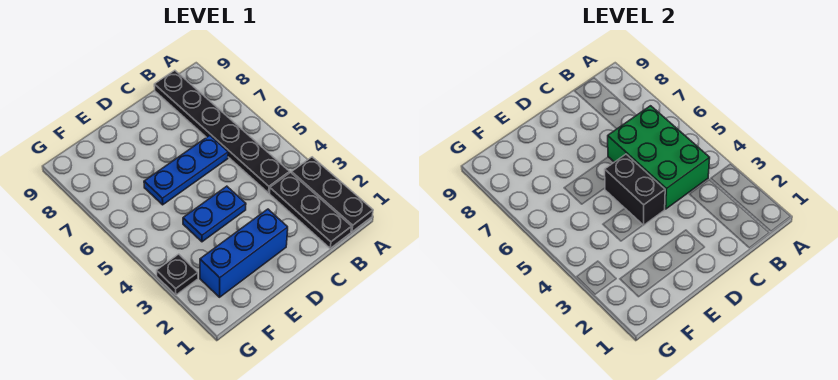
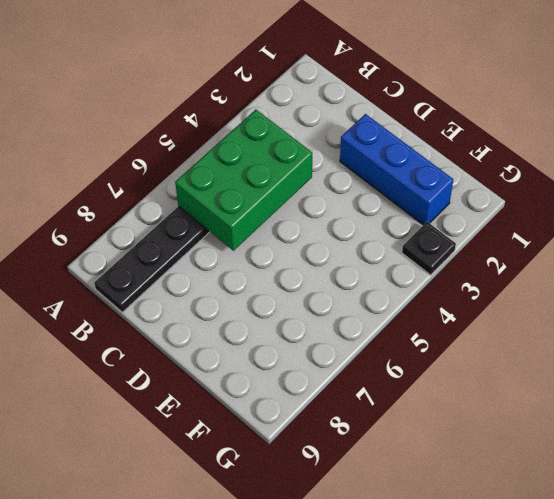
none -> black 1x3 plate [292,157,373,232]
none -> black 1x3 plate [270,173,352,248]

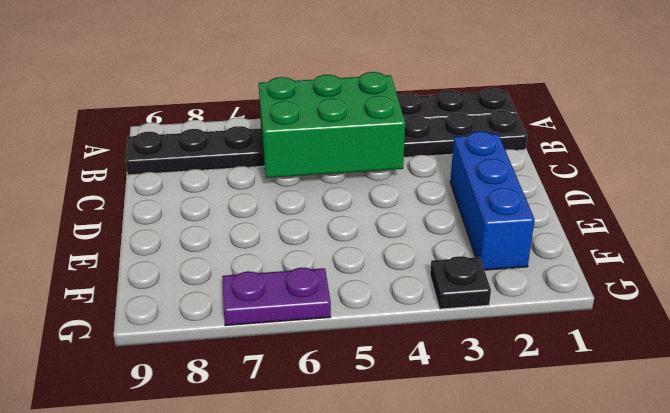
purple 1x2 plate [222,268,331,325] -> none
none -> blue 1x3 plate [144,135,228,205]
none -> blue 1x2 plate [183,186,246,242]

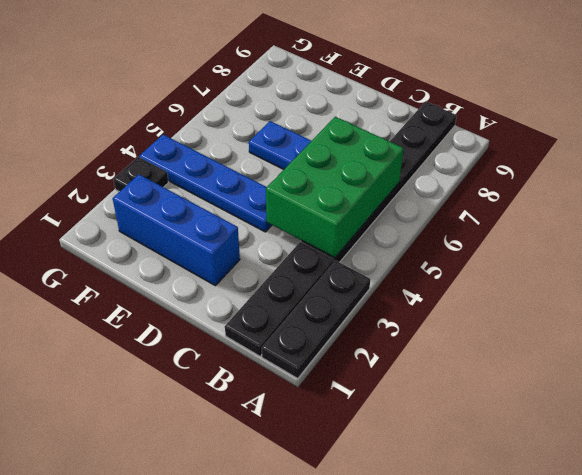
blue 1x4 plate [139,135,272,232] -> blue 1x2 plate [183,186,246,242]
none -> black 1x2 brick [605,154,665,225]

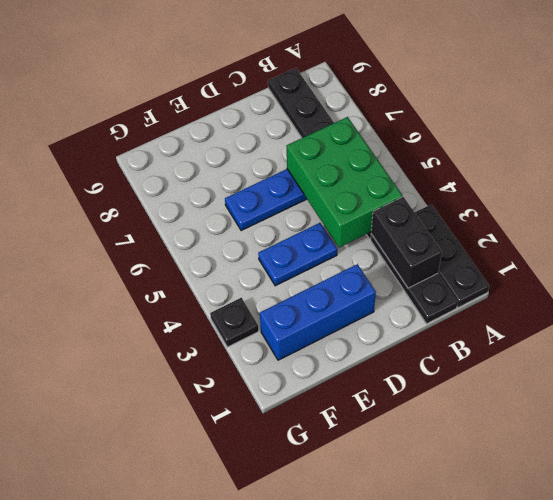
black 1x2 brick [371,197,442,288] -> black 1x2 brick moved to [605,154,665,225]

